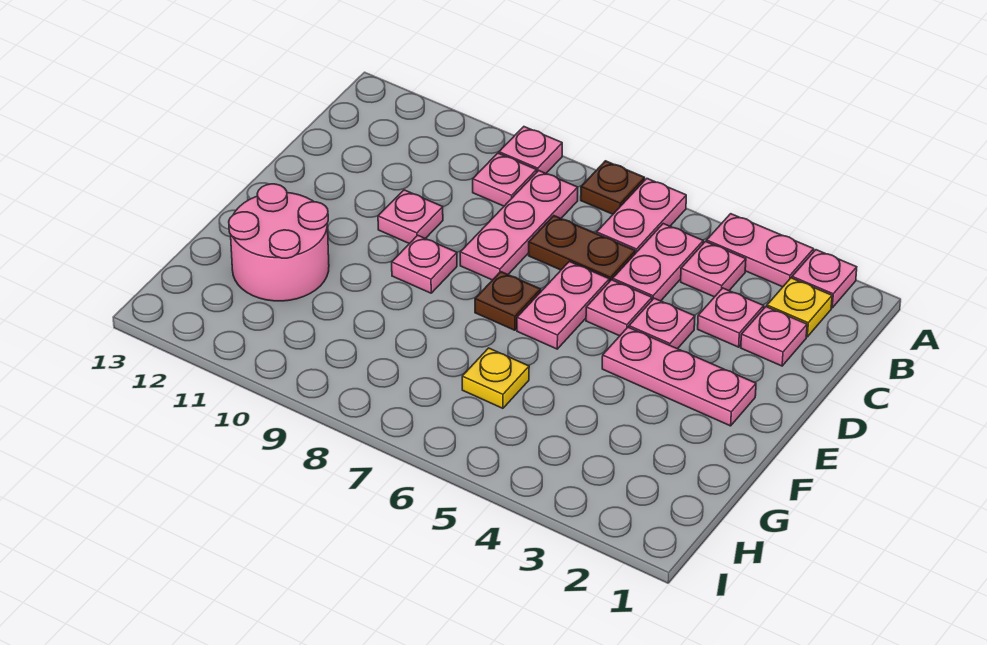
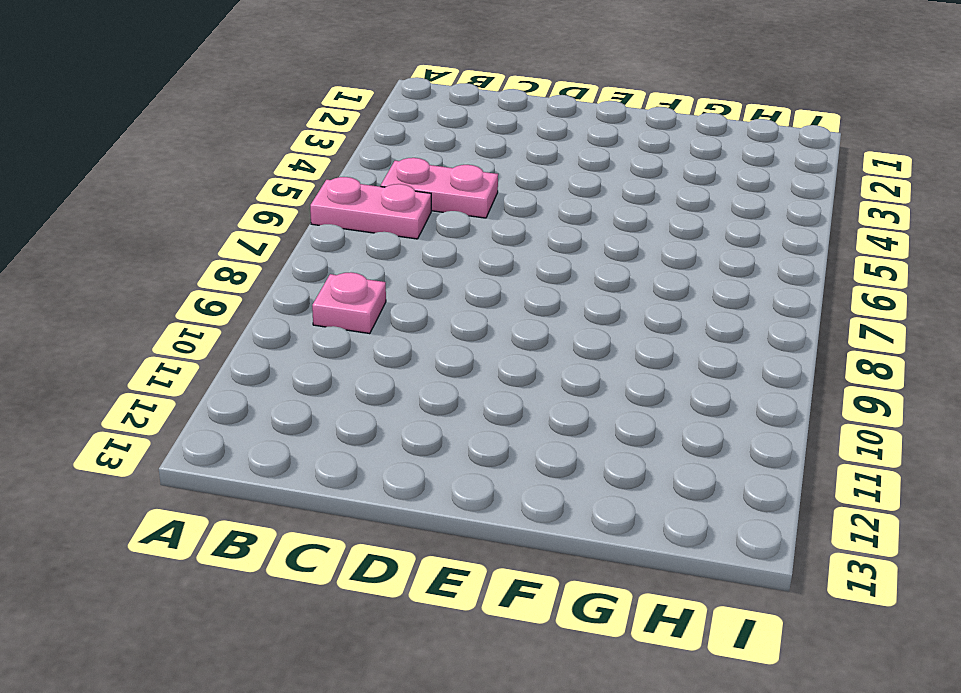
none -> pink 1x1 plate [792,250,857,308]
none -> pink 1x2 plate [707,214,814,287]
none -> brown 1x1 plate [581,161,645,214]

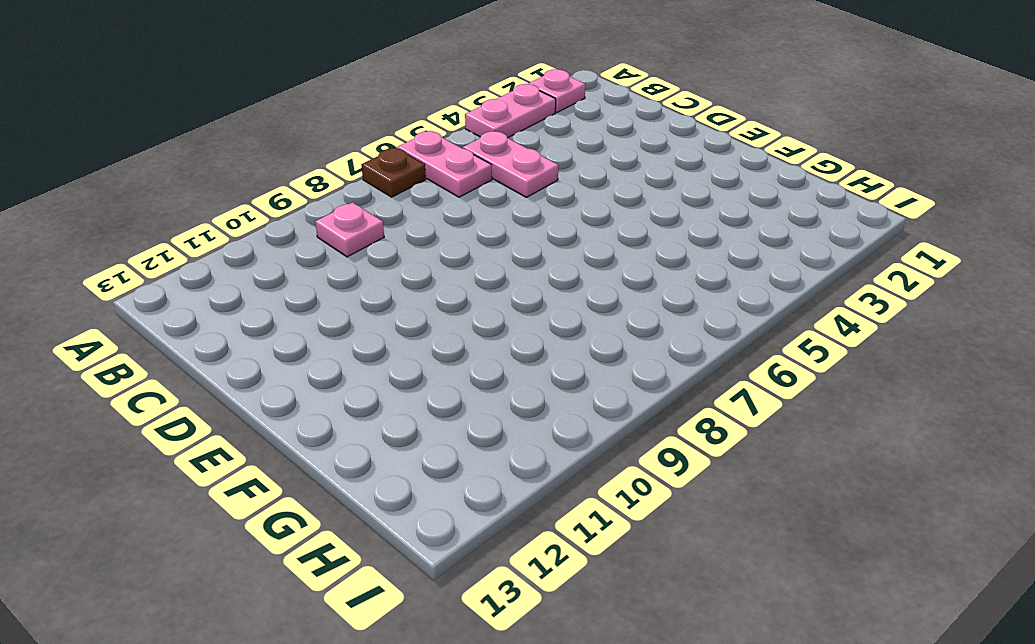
none -> pink 1x1 plate [499,127,562,173]
none -> yellow 1x1 plate [767,278,832,337]
none -> pink 1x1 plate [681,242,746,297]

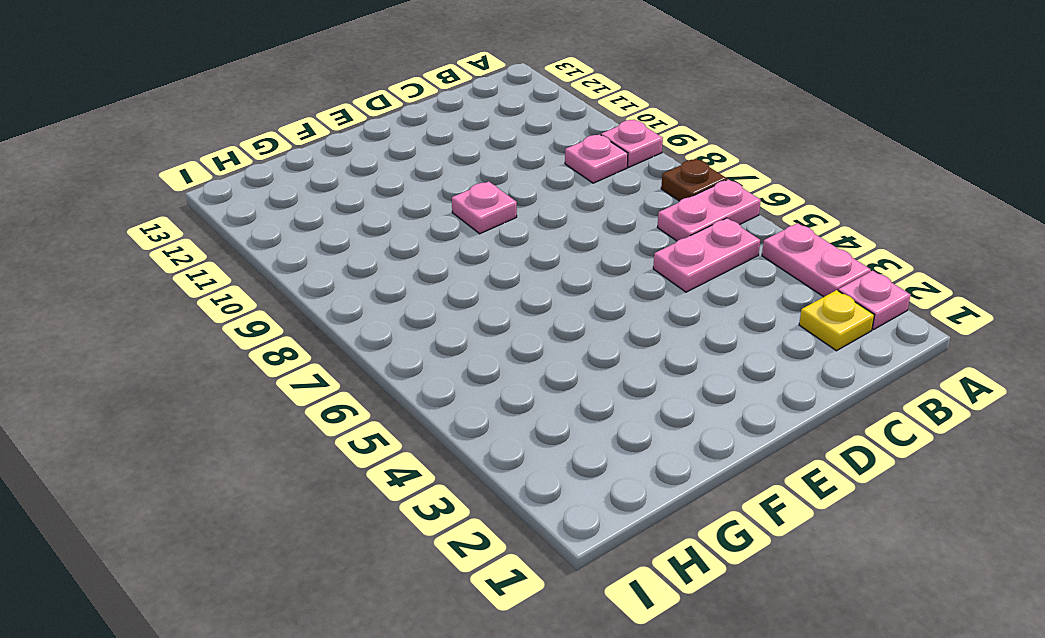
none -> pink 1x1 plate [681,242,746,297]
none -> pink 1x3 plate [460,171,578,280]
none -> pink 1x1 plate [741,307,807,366]

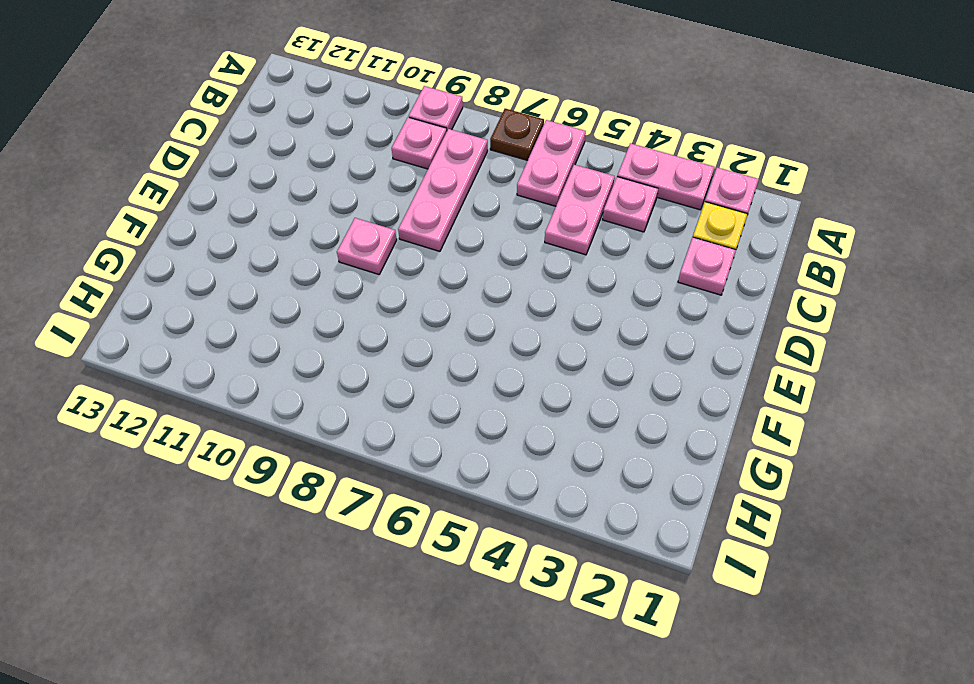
none -> pink 1x1 plate [698,288,764,347]
none -> brown 1x2 plate [529,216,635,282]
none -> pink 1x1 plate [629,298,695,349]

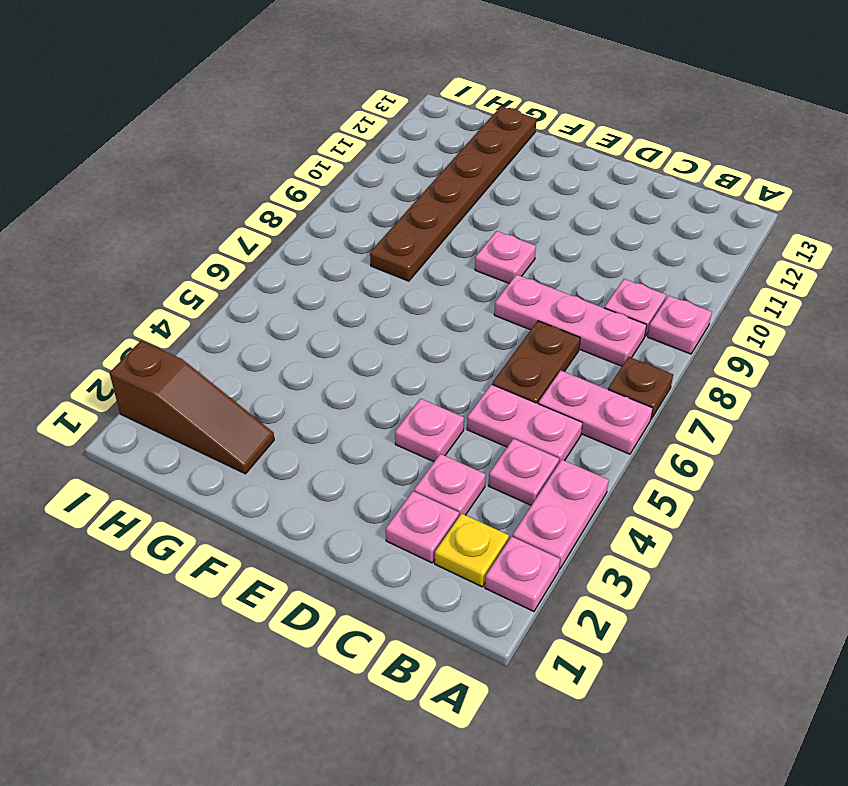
brown 1x3 slope [110,341,274,474] -> none
brown 1x6 plate [370,107,536,281] -> pink 2x2 round brick [229,184,329,301]
none -> pink 1x1 plate [586,280,652,336]
none -> pink 1x2 plate [517,262,609,349]
none -> pink 1x1 plate [378,190,443,244]

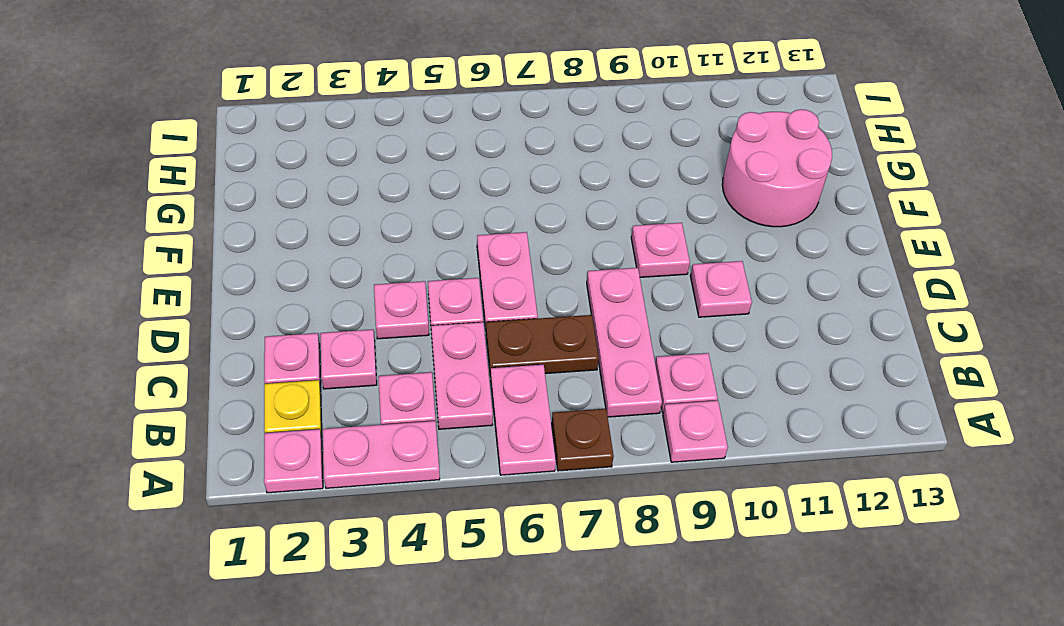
none -> pink 1x3 plate [602,327,756,426]
none -> brown 1x1 plate [475,272,541,330]
none -> yellow 1x1 plate [462,348,529,408]

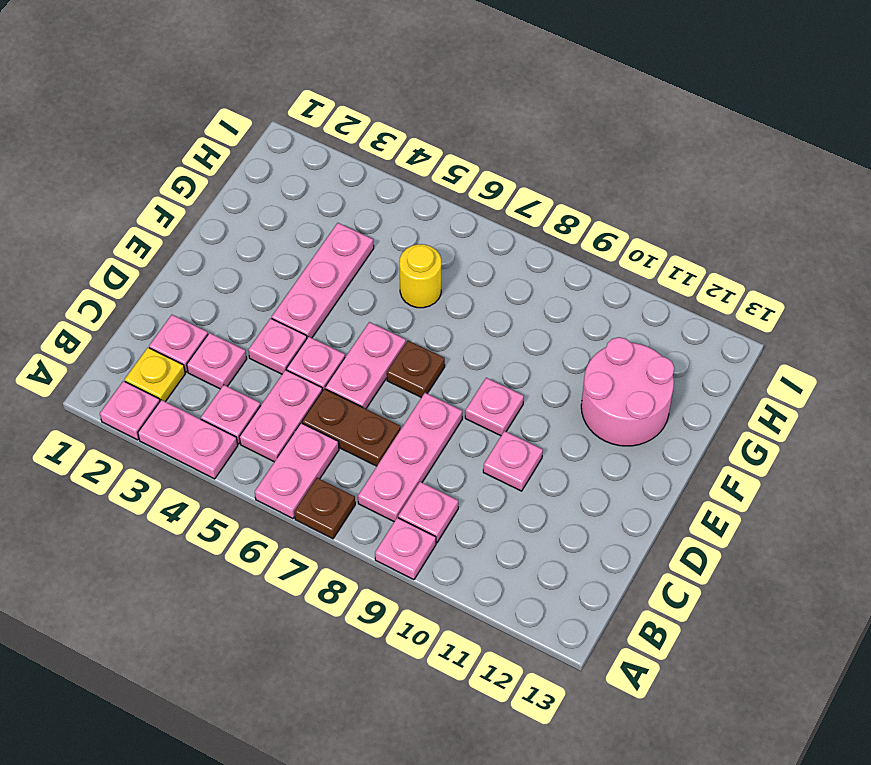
pink 1x3 plate [272,223,374,338] -> pink 1x3 plate turned to [602,327,756,426]
yellow 1x1 round brick [399,244,441,308] -> yellow 1x1 plate [462,348,529,408]

